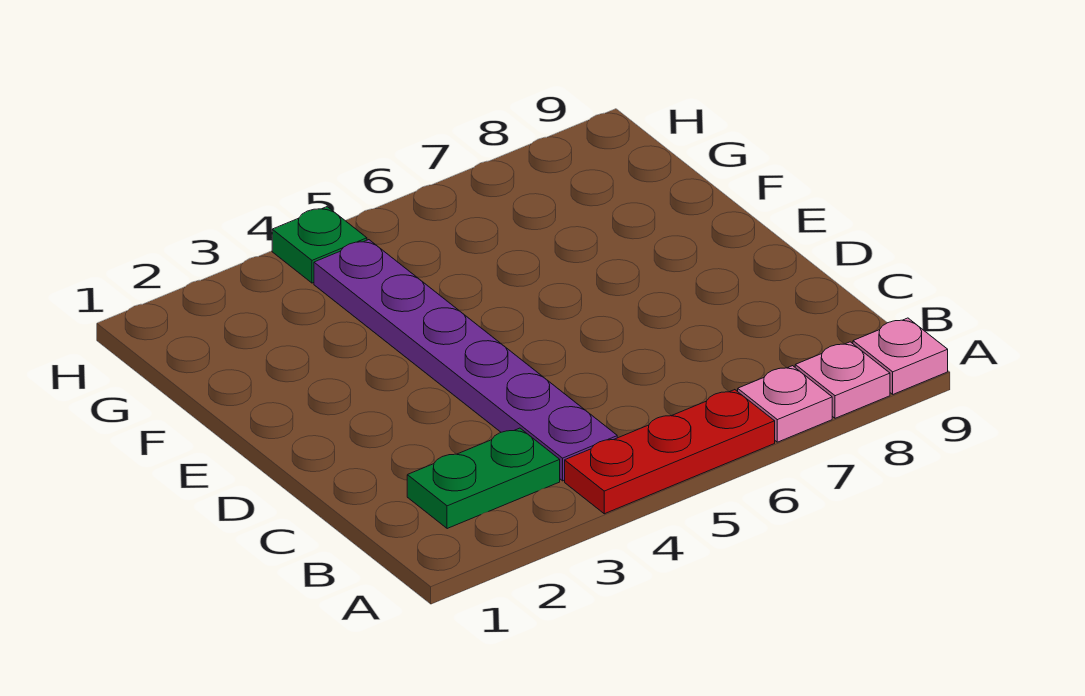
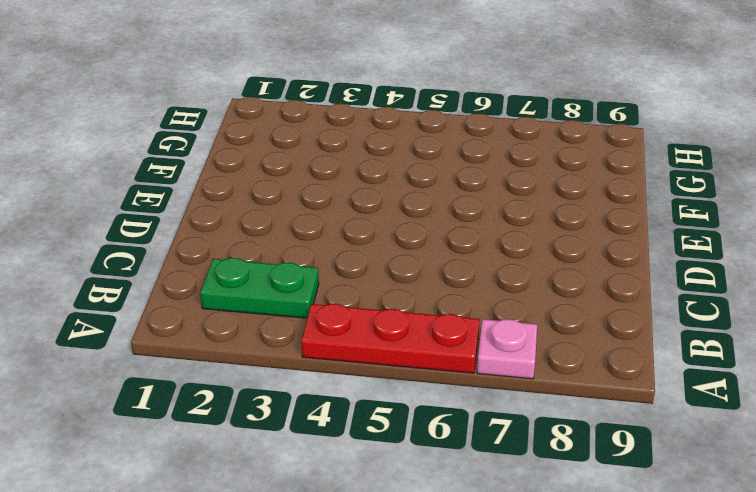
none -> pink 1x1 plate [795,342,890,418]
none -> pink 1x1 plate [853,318,948,394]

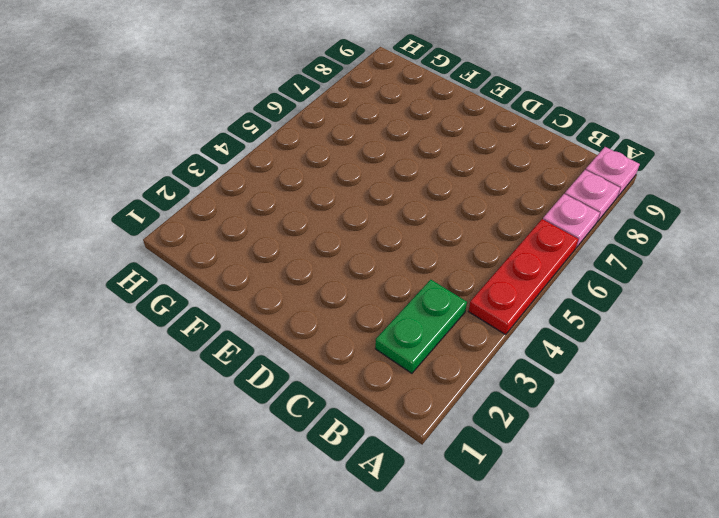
none -> purple 1x6 plate [314,240,617,481]
none -> green 1x1 plate [272,207,367,283]

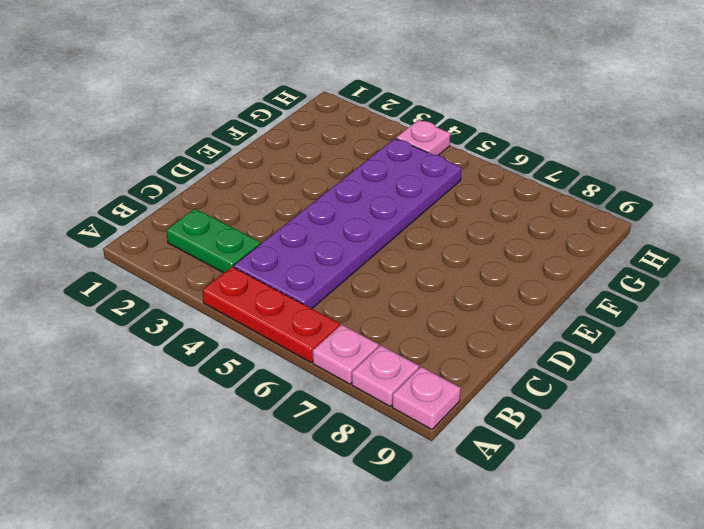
purple 2x6 plate [233,138,462,309] -> purple 1x6 plate [314,240,617,481]
pink 1x1 plate [396,120,450,155] -> green 1x1 plate [272,207,367,283]

